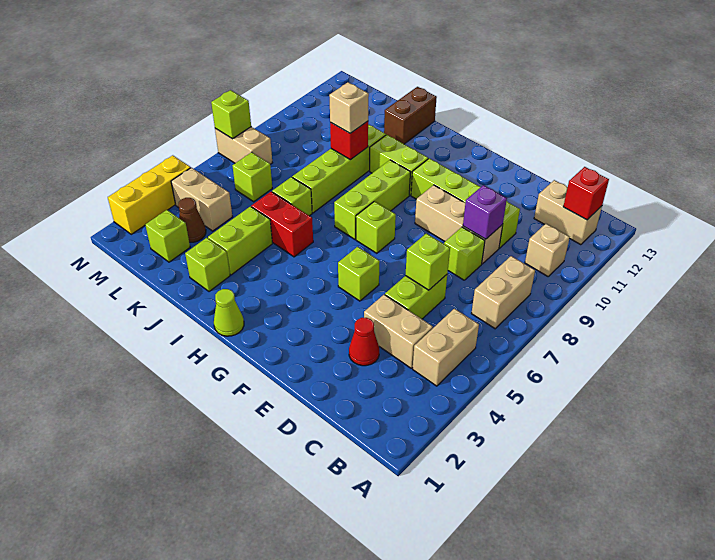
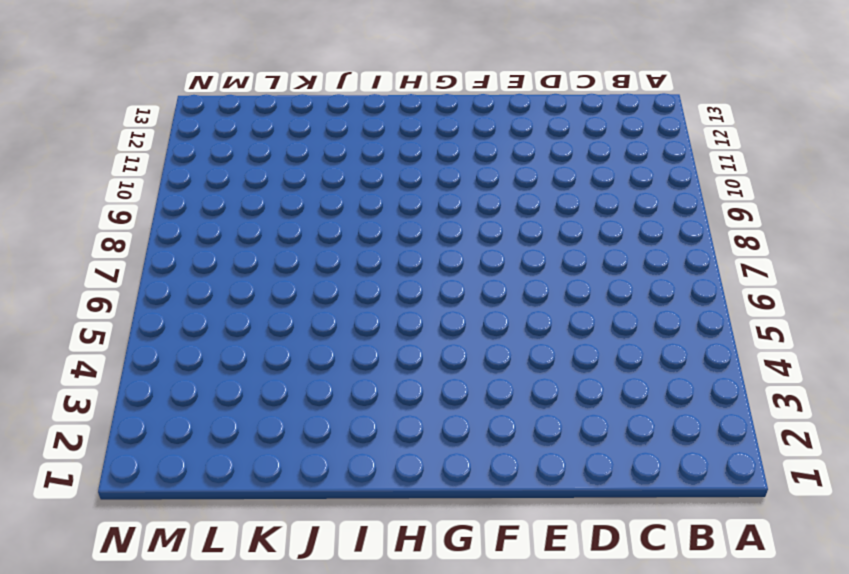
none -> tan 1x2 brick [413,309,479,386]
none -> tan 1x2 brick [471,256,535,329]
none -> tan 1x1 brick [525,224,570,276]
none -> tan 1x2 brick [534,180,602,245]

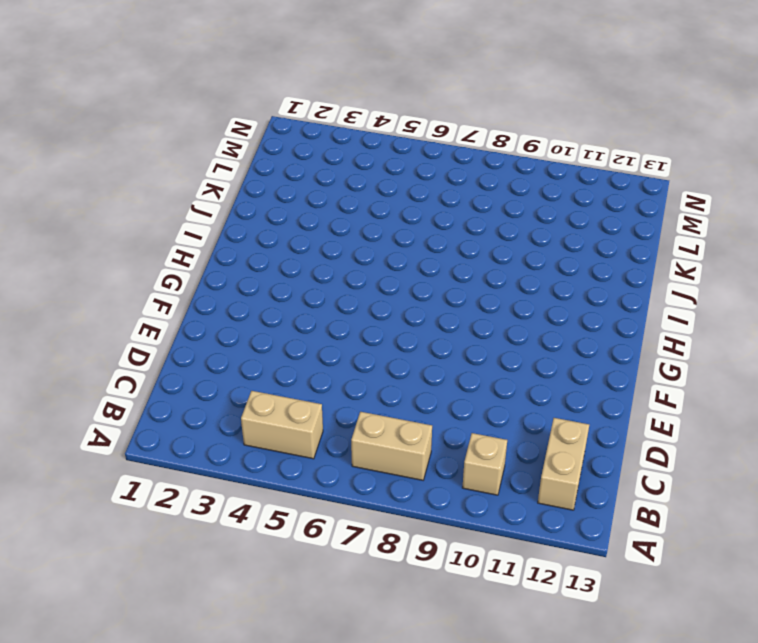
none -> tan 1x2 brick [364,295,433,368]
none -> red 1x1 cone [349,318,379,366]
none -> lime 1x2 brick [385,275,447,319]
none -> lime 1x1 brick [444,227,485,280]

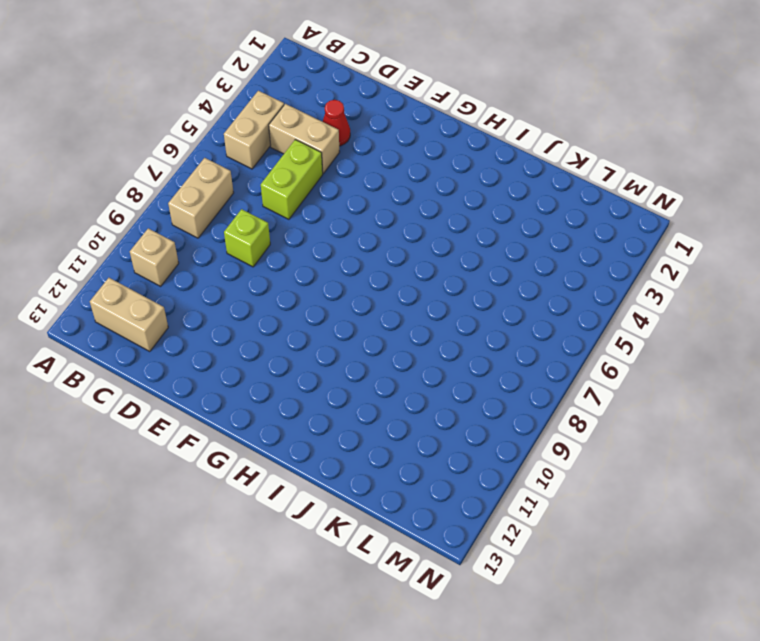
none -> tan 1x3 brick [415,185,503,264]
none -> lime 1x4 brick [411,158,520,248]
none -> lime 1x1 brick [338,247,380,301]
none -> lime 1x1 brick [356,201,396,253]

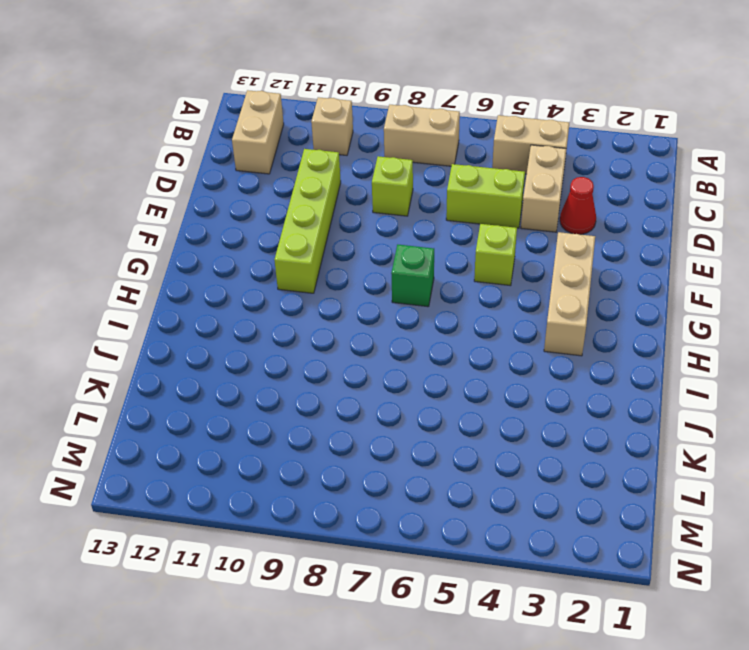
tan 1x3 brick [544,232,595,356] -> tan 1x3 brick moved to [415,185,503,264]
green 1x1 brick [391,245,434,307] -> lime 1x1 brick [356,201,396,253]
none -> lime 1x1 cone [214,289,244,336]
none -> lime 1x3 brick [334,160,410,239]
none -> lime 1x2 brick [370,135,428,195]
none -> red 1x2 brick [251,192,313,257]

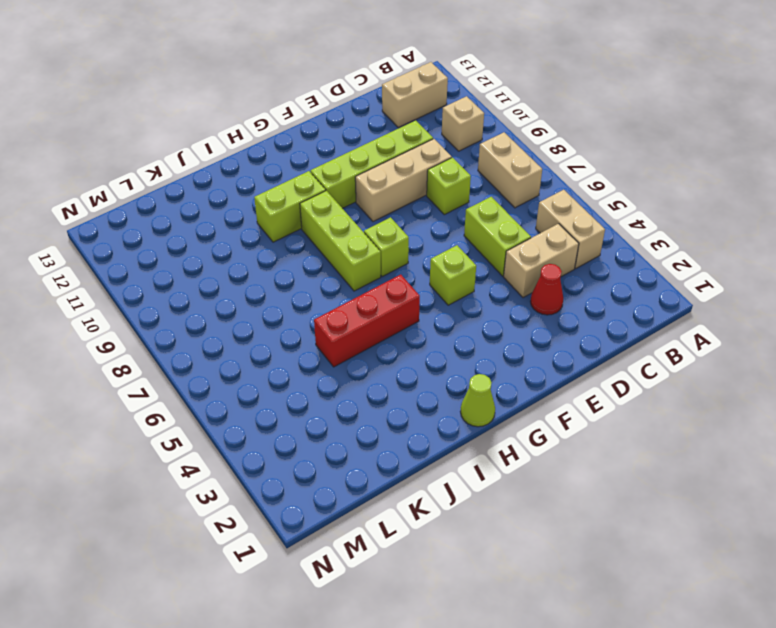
red 1x3 brick [314,275,420,367] -> red 1x2 brick [251,192,313,257]
none -> lime 1x1 brick [185,238,230,292]
none -> lime 1x2 brick [208,206,272,275]
none -> lime 1x1 brick [272,177,312,216]
none -> lime 1x4 brick [292,124,386,213]

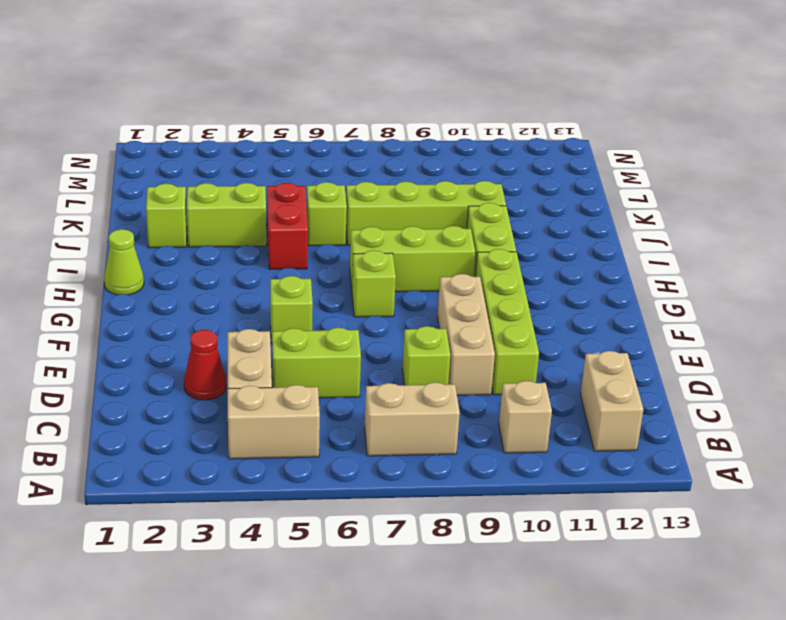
none -> brown 1x2 brick [384,87,437,144]
none -> lime 1x1 brick [145,210,190,262]
none -> brown 1x1 cone [178,198,206,242]
none -> tan 1x2 brick [171,168,233,231]

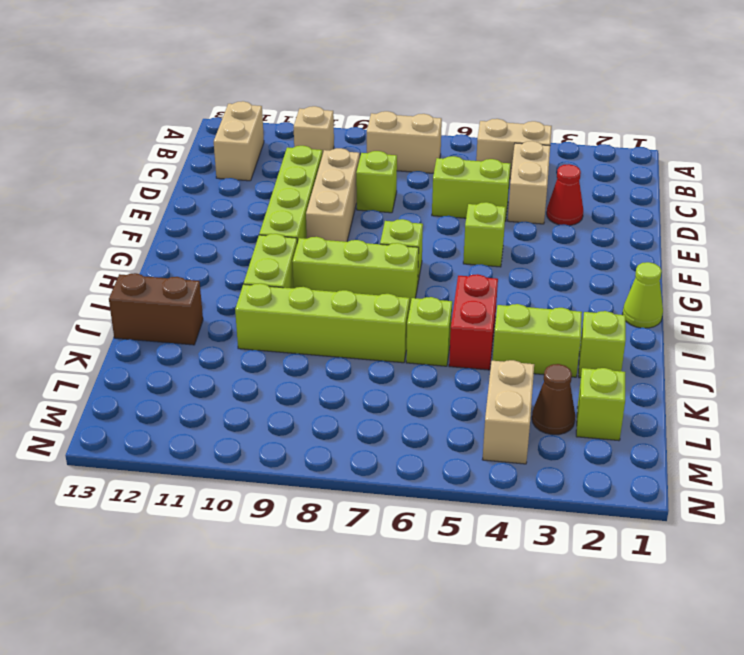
none -> lime 1x1 brick [233,152,272,202]
none -> tan 1x2 brick [215,127,272,164]
none -> yellow 1x3 brick [108,155,191,234]
none -> red 1x1 brick [563,167,609,220]

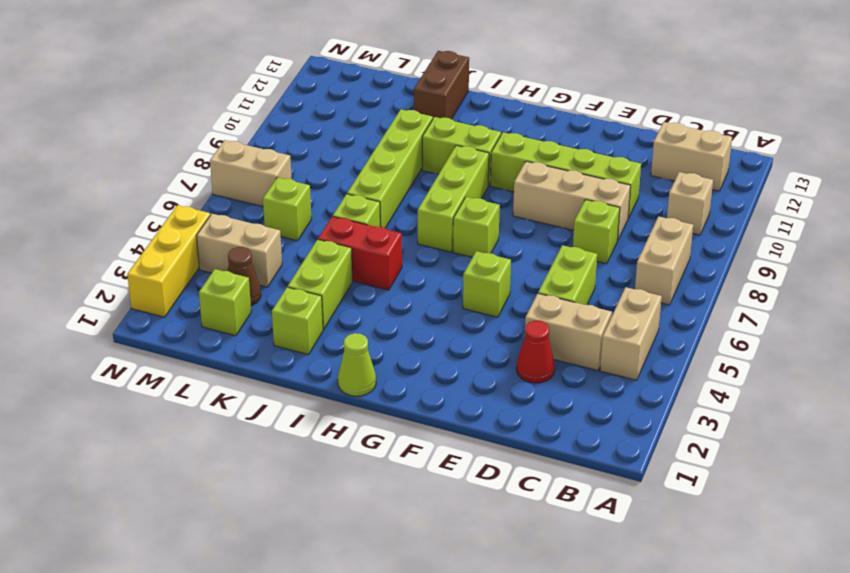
none -> red 1x1 brick [563,167,609,220]
none -> lime 1x1 brick [405,233,450,290]
none -> purple 1x1 brick [463,185,507,239]
none -> red 1x1 brick [330,121,368,160]

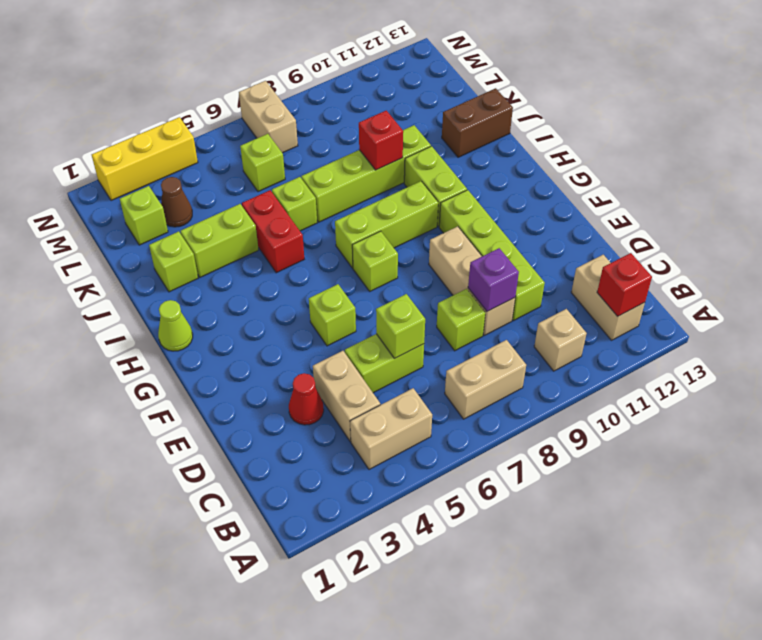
none -> tan 1x2 brick [171,168,233,231]
none -> lime 1x1 brick [211,90,251,139]
none -> tan 1x1 brick [329,82,369,133]

